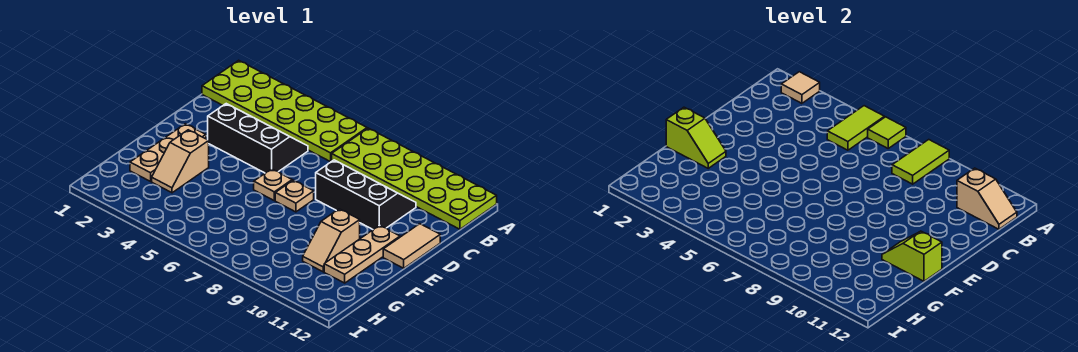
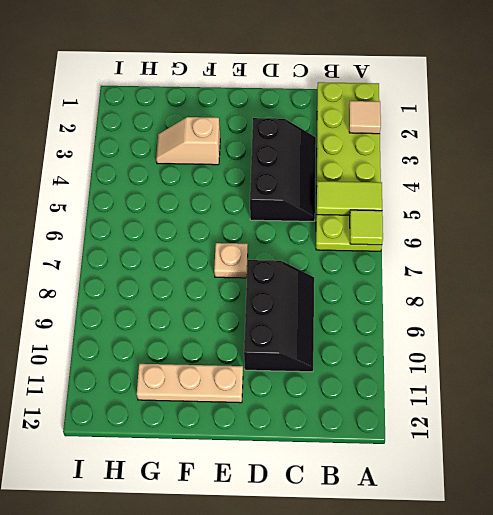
none -> lime 2x6 plate [332,128,497,229]
none -> tan 1x2 tile [383,224,440,268]
none -> tan 1x3 plate [130,124,206,181]

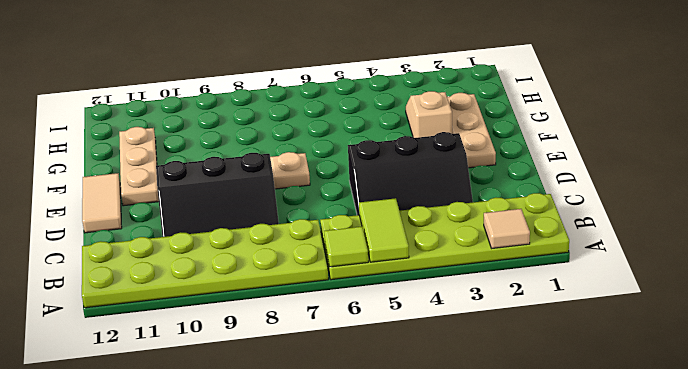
none -> tan 1x1 plate [254,169,292,200]
none -> tan 1x2 slope [303,209,360,272]
none -> lime 1x2 tile [892,140,949,184]

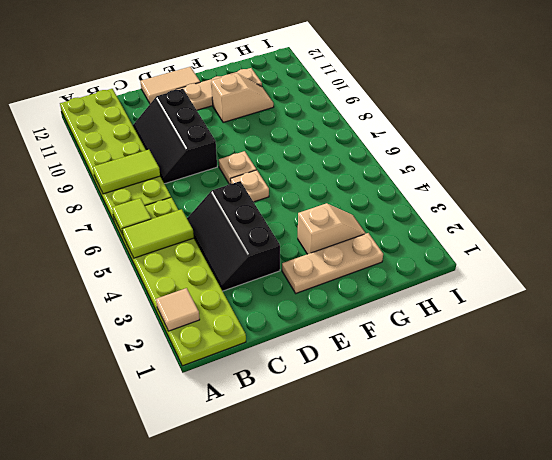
none -> tan 1x2 slope [957,168,1017,229]
none -> lime 1x2 slope [666,107,726,168]
none -> lime 1x2 slope [882,231,942,281]

